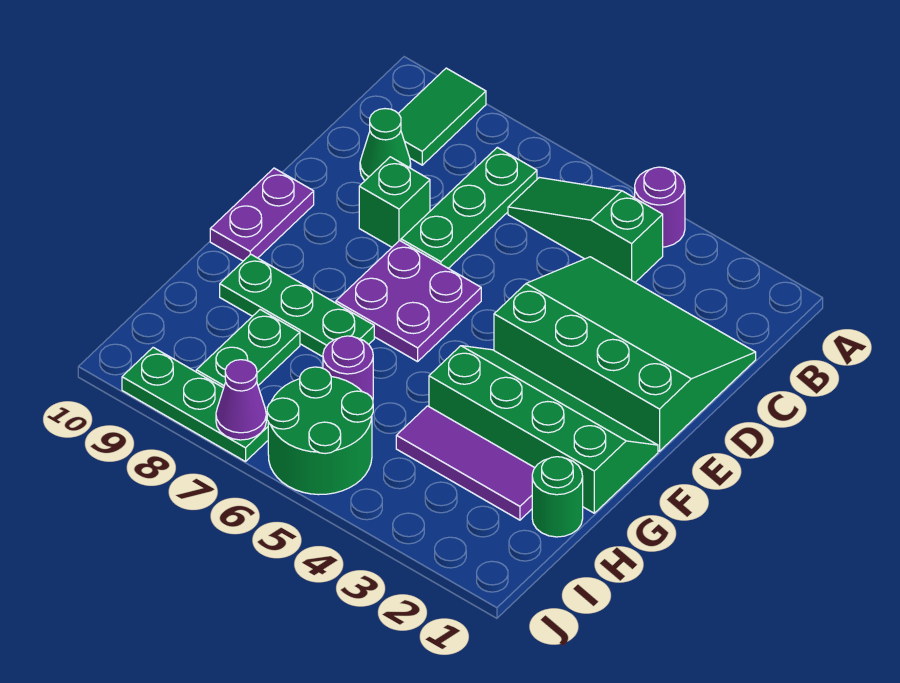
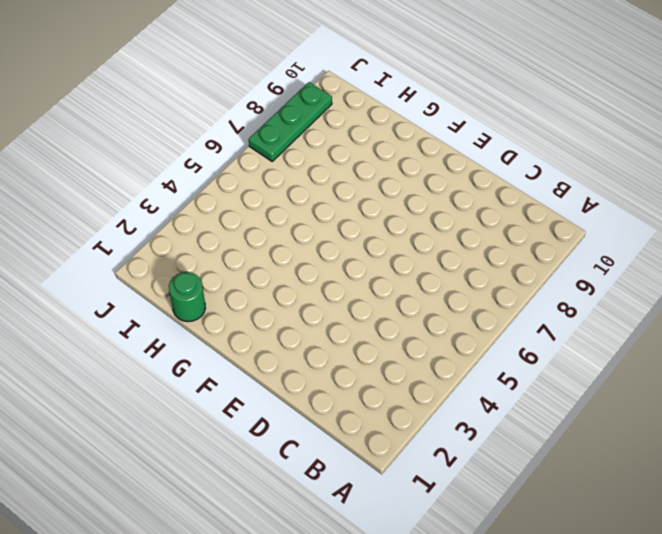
none -> purple 1x1 round brick [635,167,685,247]
none -> green 1x2 tile [398,68,486,165]
none -> green 1x3 slope [508,177,663,282]

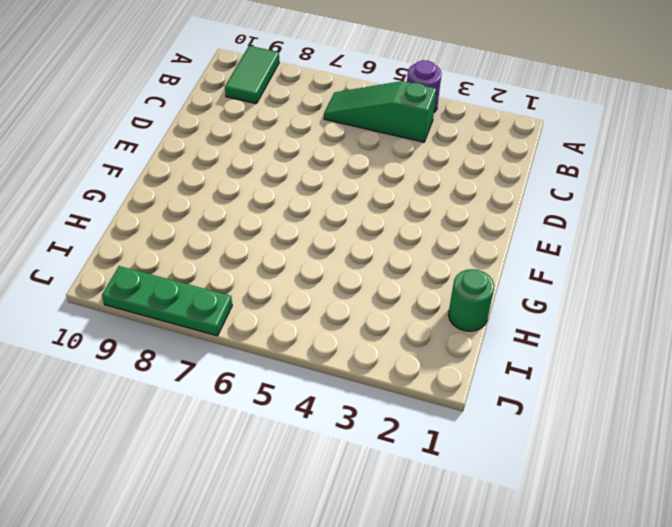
none -> green 1x3 plate [401,147,537,268]
none -> green 3x4 slope [494,257,756,451]
none -> green 1x1 cone [360,109,411,181]

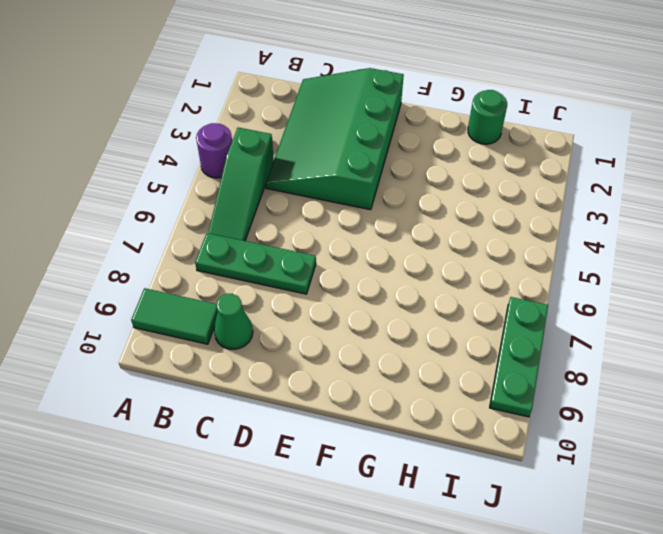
none -> green 1x1 brick [359,157,430,247]
none -> purple 2x2 plate [336,241,481,362]
none -> purple 1x2 plate [210,168,314,261]

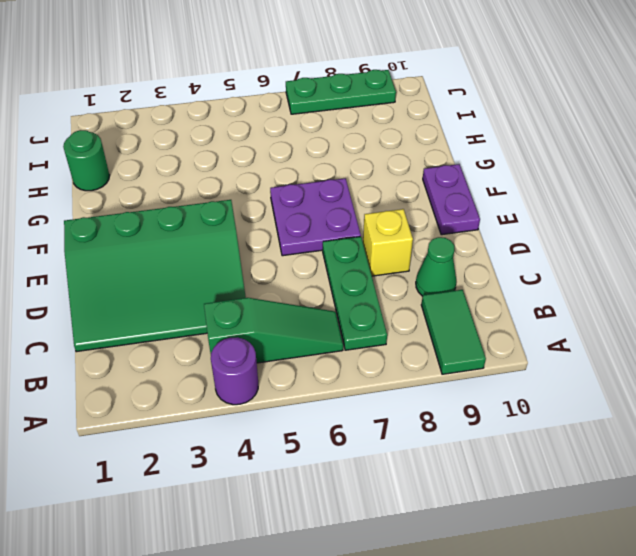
yellow 1x1 brick [363,209,413,276] -> green 1x1 brick [359,157,430,247]
none -> green 2x4 slope [429,346,658,513]
none -> green 1x3 plate [220,254,374,357]
none -> purple 1x3 tile [396,406,534,520]

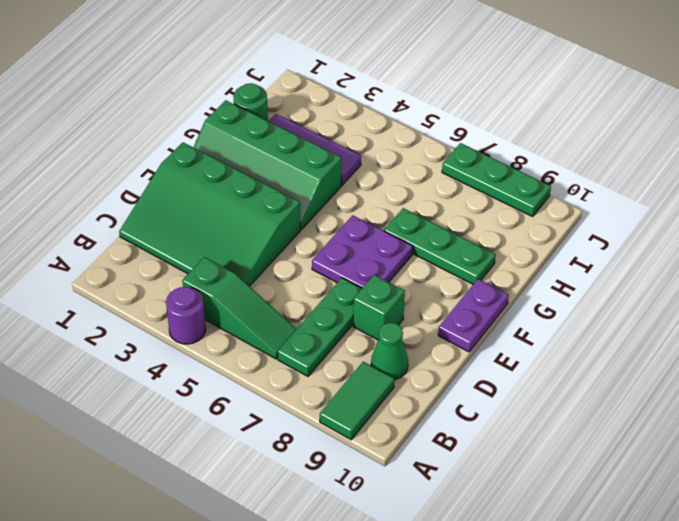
none -> purple 1x1 round brick [323,336,373,400]
none -> green 1x2 plate [196,310,300,388]
none -> green 2x2 round brick [267,367,373,495]

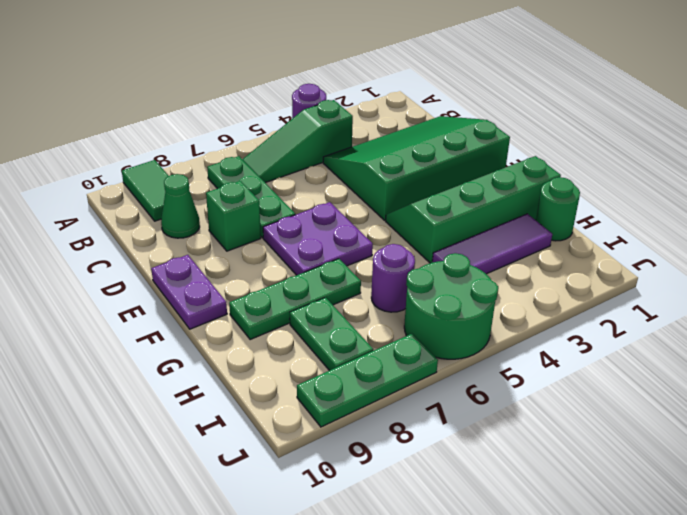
none -> purple 1x1 cone [216,360,266,440]

